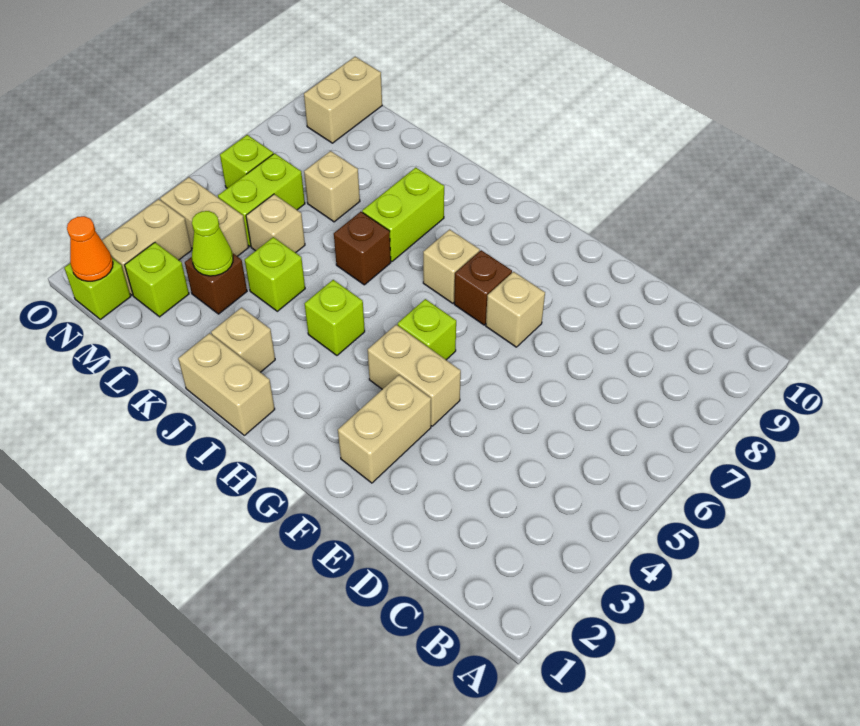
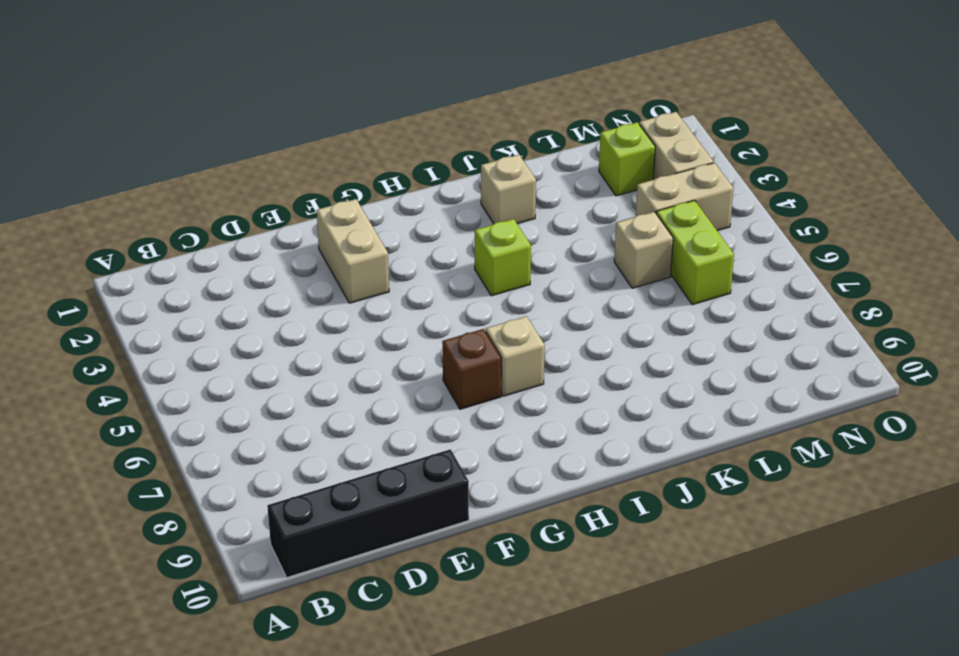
black 1x4 brick [267,449,469,577] -> none
none -> tan 1x2 brick [368,325,461,426]
none -> tan 1x1 brick [486,272,545,347]
none -> lime 1x1 brick [398,299,456,360]

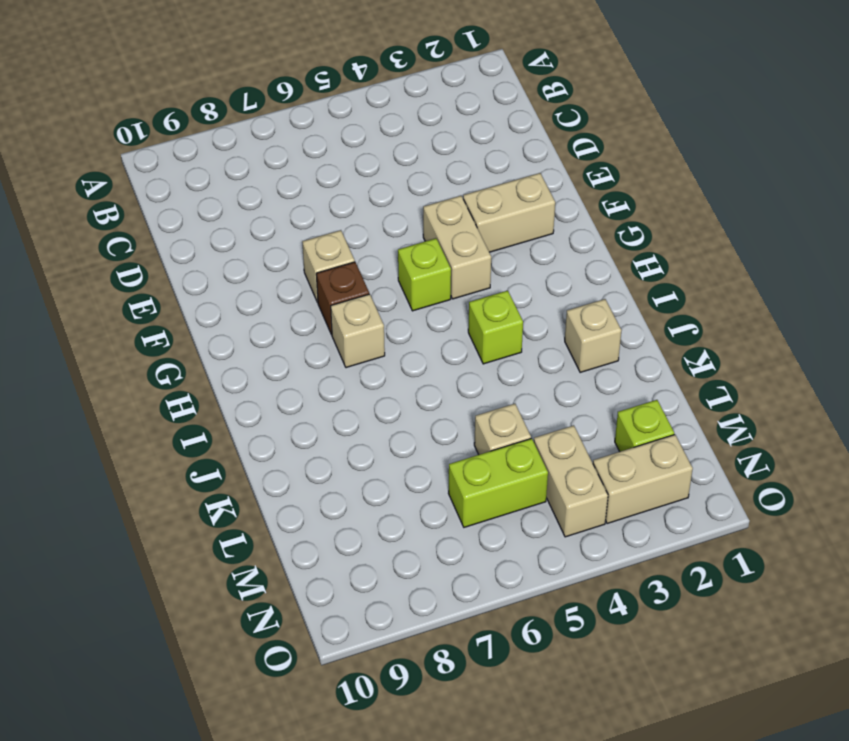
none -> tan 1x2 brick [178,333,275,435]
none -> brown 1x1 brick [334,212,391,285]
none -> lime 1x2 brick [362,168,444,262]

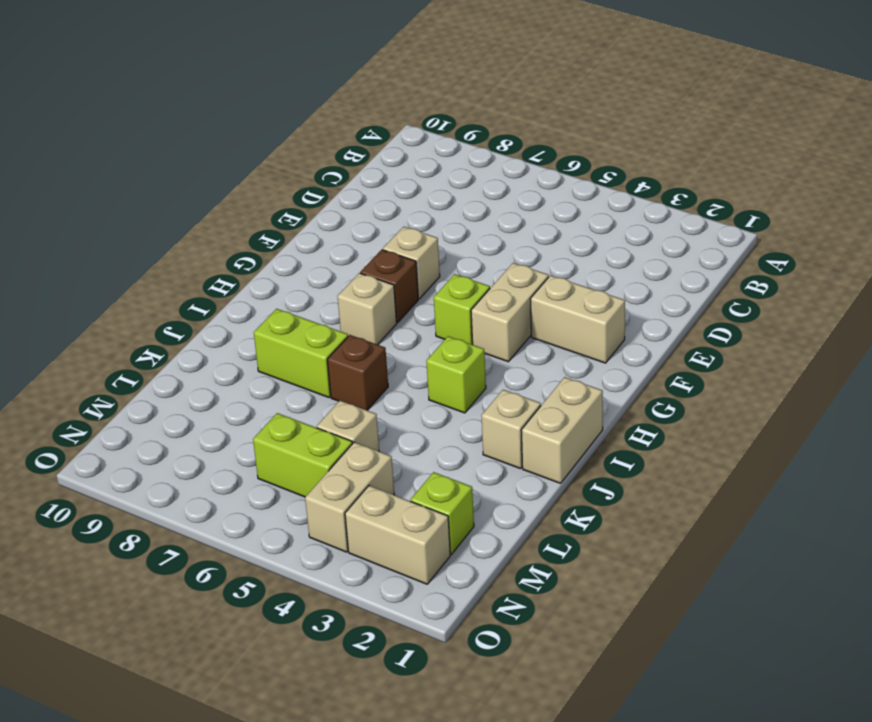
none -> lime 1x1 brick [245,237,305,311]
none -> brown 1x1 brick [185,253,247,314]
none -> tan 1x1 brick [304,151,360,222]

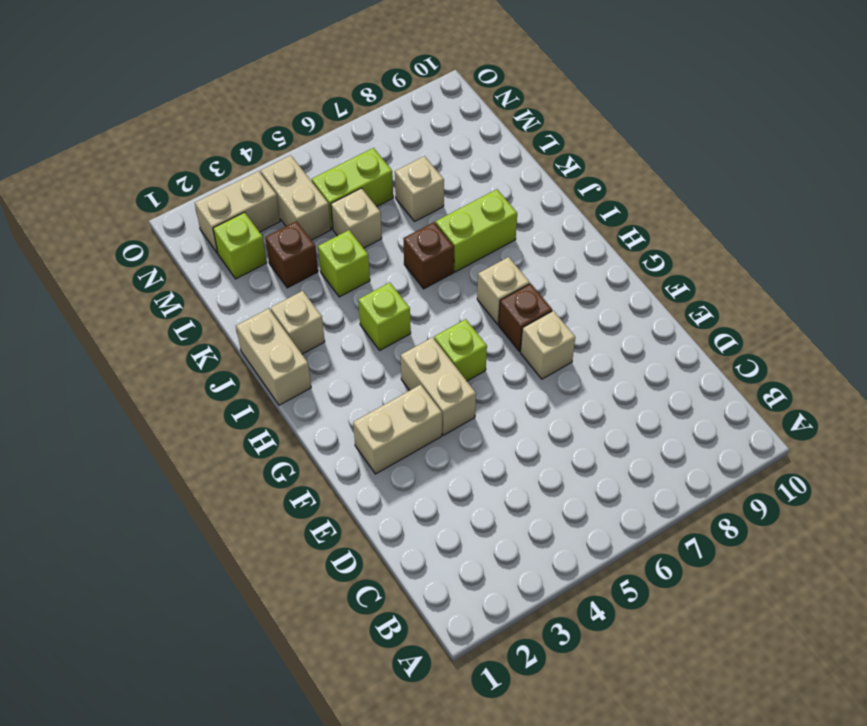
none -> lime 1x1 brick [64,258,131,319]
none -> lime 1x1 brick [220,135,273,188]
none -> tan 1x2 brick [304,57,382,143]

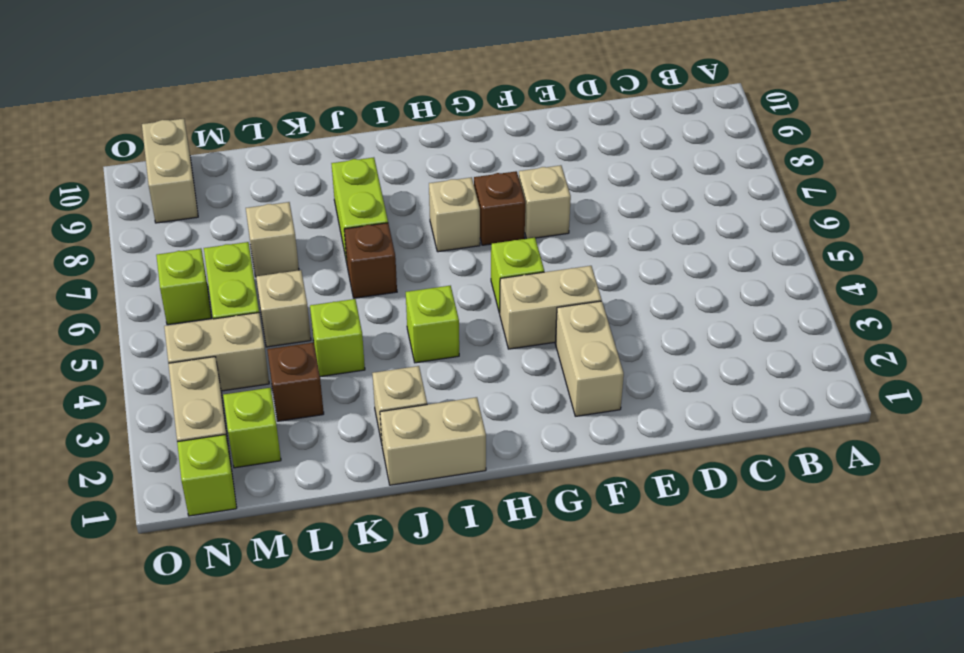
none -> lime 1x1 cone [192,211,233,276]
none -> orange 1x1 cone [67,216,113,281]

